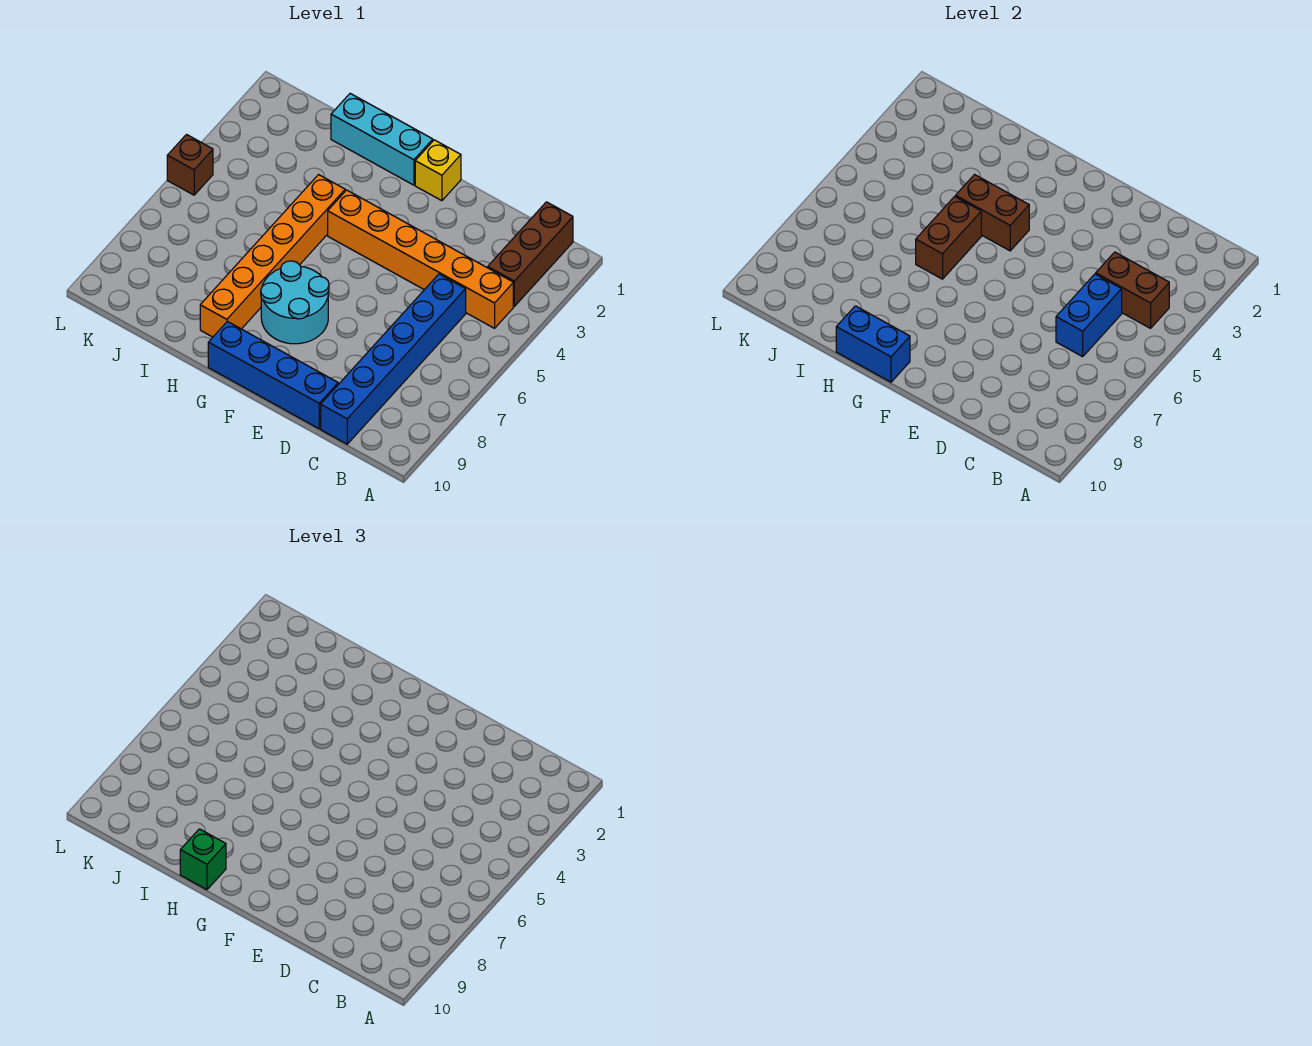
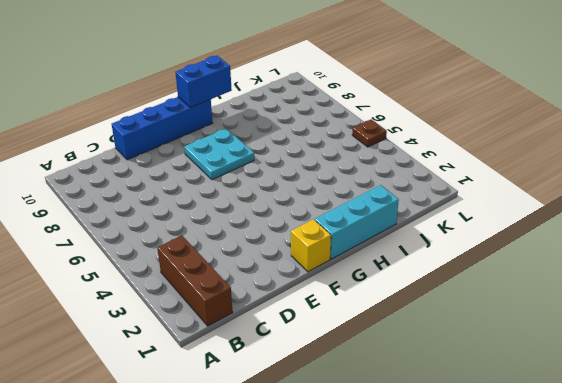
cyan 2x2 plate [184,128,254,180] -> cyan 2x2 round brick [261,261,329,344]
brown 1x1 plate [352,119,387,147] -> brown 1x1 brick [167,135,213,195]
none -> orange 1x6 brick [328,190,513,328]
none -> blue 1x6 brick [321,274,466,444]
none -> orange 1x6 brick [200,175,345,337]

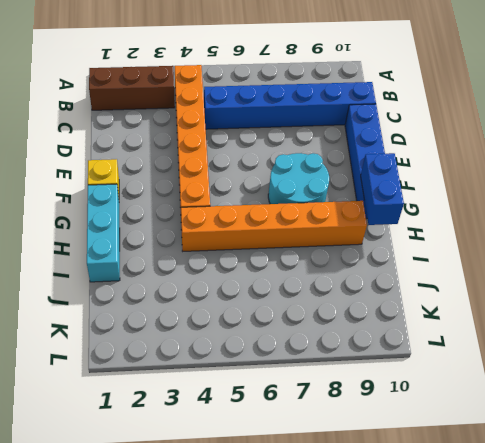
none -> brown 1x1 brick [167,135,213,195]
none -> brown 1x2 brick [1096,252,1169,328]
none -> blue 1x2 brick [1056,274,1122,357]

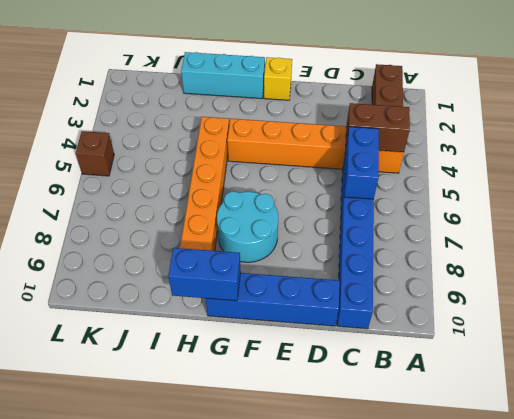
none -> brown 1x2 brick [956,175,1029,251]
none -> brown 1x2 brick [916,196,981,279]
none -> green 1x1 brick [180,829,226,890]

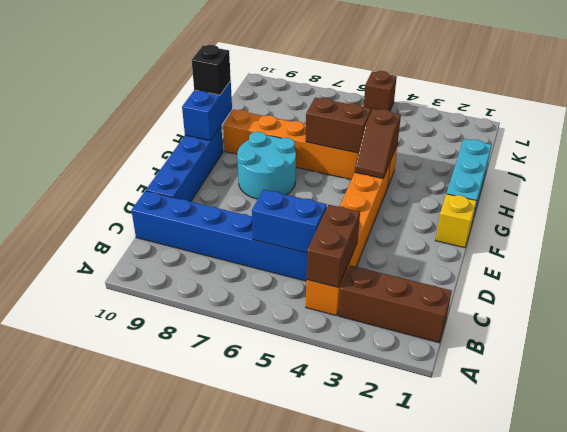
brown 1x2 slope [355,109,401,179] -> brown 1x2 brick [956,175,1029,251]
black 1x1 brick [192,45,231,95] -> green 1x1 brick [180,829,226,890]

